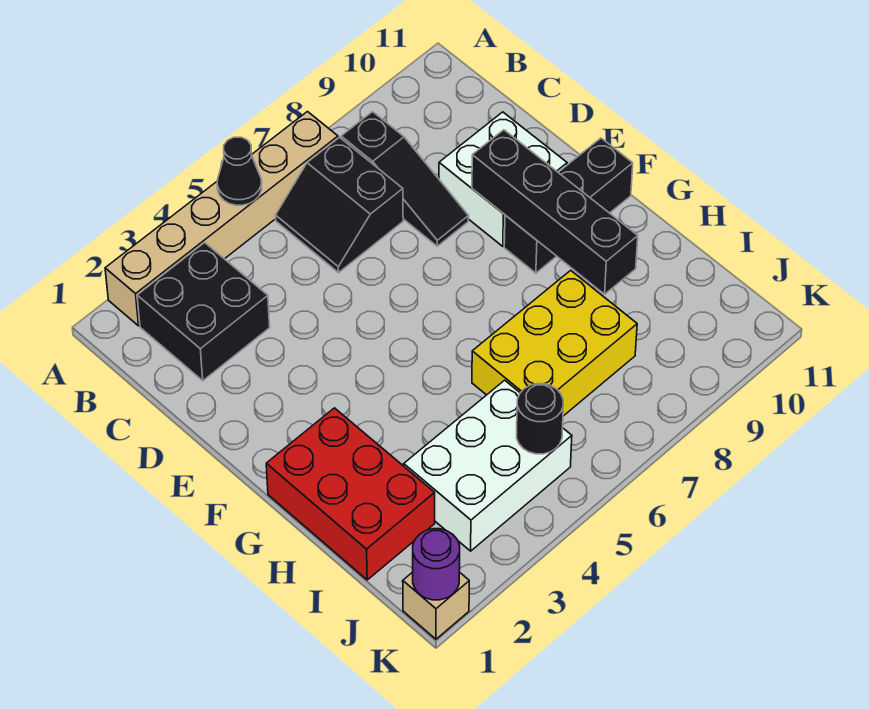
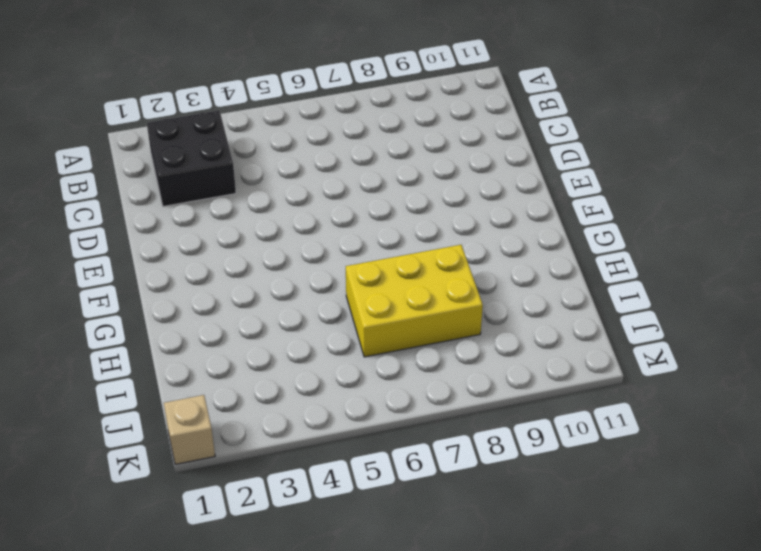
none -> tan 1x6 brick [105,112,338,326]
none -> black 2x2 slope [276,137,403,273]
none -> black 1x3 slope [341,112,469,246]

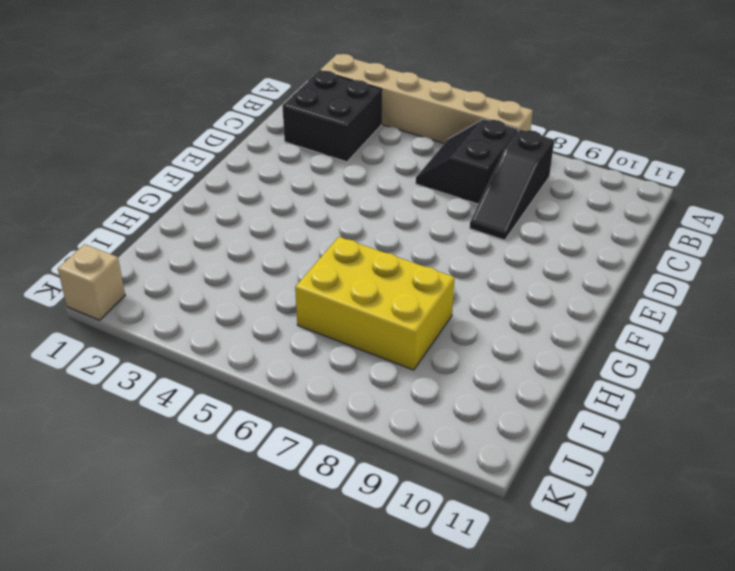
none -> white 2x2 brick [439,112,567,246]
none -> black 1x3 brick [504,138,633,273]
none -> red 2x3 brick [266,408,435,580]

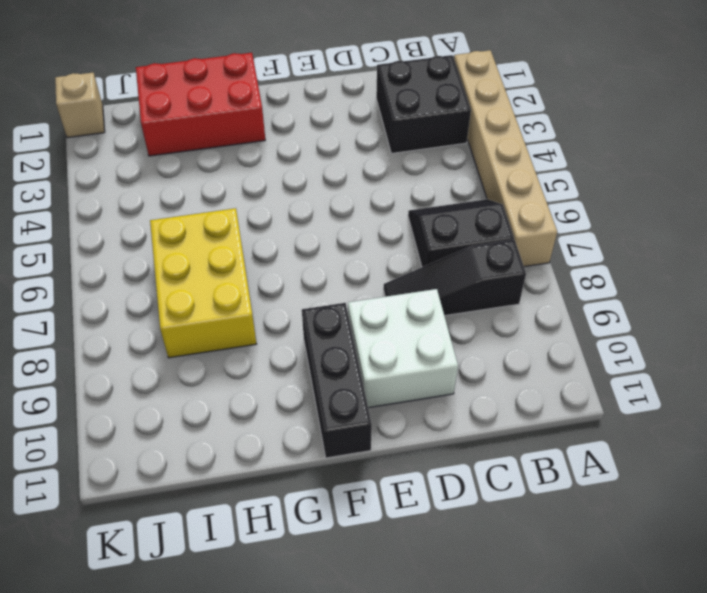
none -> white 2x3 brick [404,380,572,551]
none -> black 1x1 cone [217,137,262,205]
none -> black 1x4 brick [472,130,638,294]

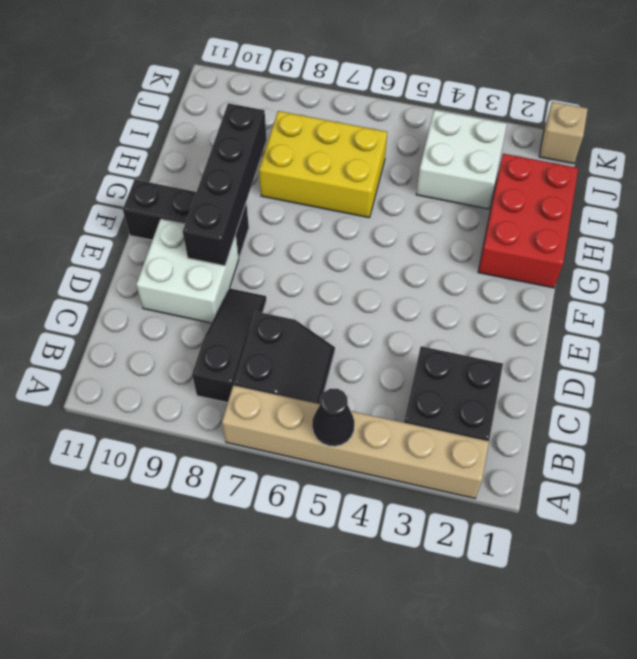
white 2x2 brick [416,110,507,209] -> white 2x3 brick [404,380,572,551]
none -> black 1x1 round brick [517,384,563,454]
none -> purple 1x1 round brick [413,529,460,600]

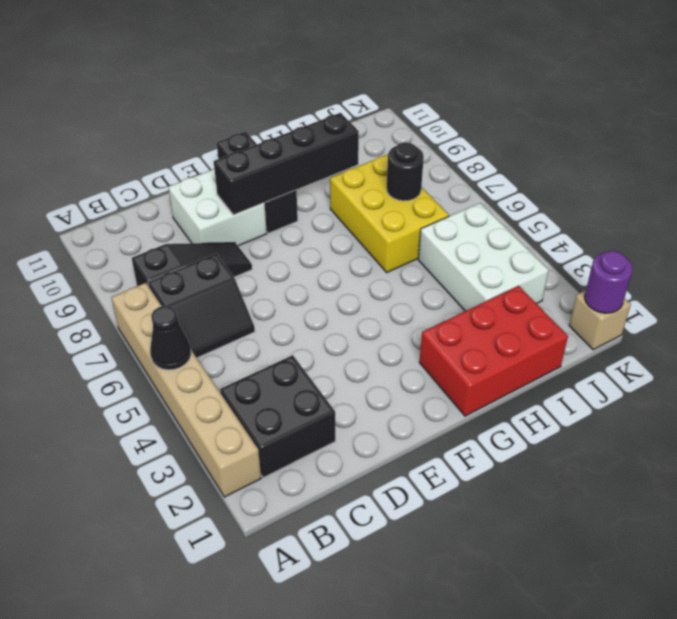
black 1x1 round brick [387,142,424,201] -> black 1x1 round brick moved to [517,384,563,454]

